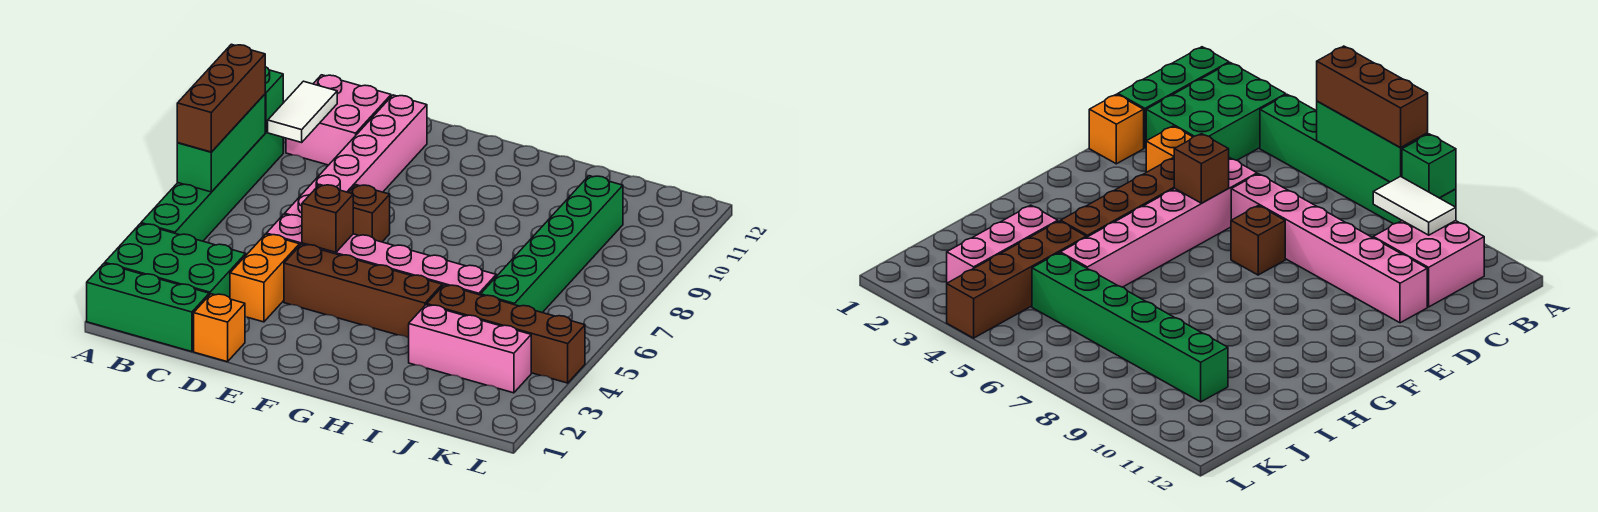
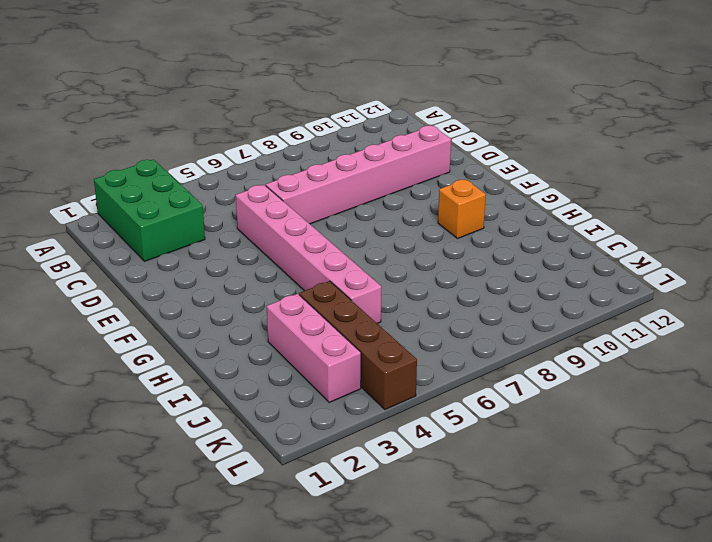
orange 1x1 brick [438,179,486,238] -> orange 1x1 brick moved to [194,294,245,362]
none -> green 1x3 brick [87,263,209,352]
none -> green 1x6 brick [141,131,283,241]
none -> pink 2x2 brick [286,75,391,165]

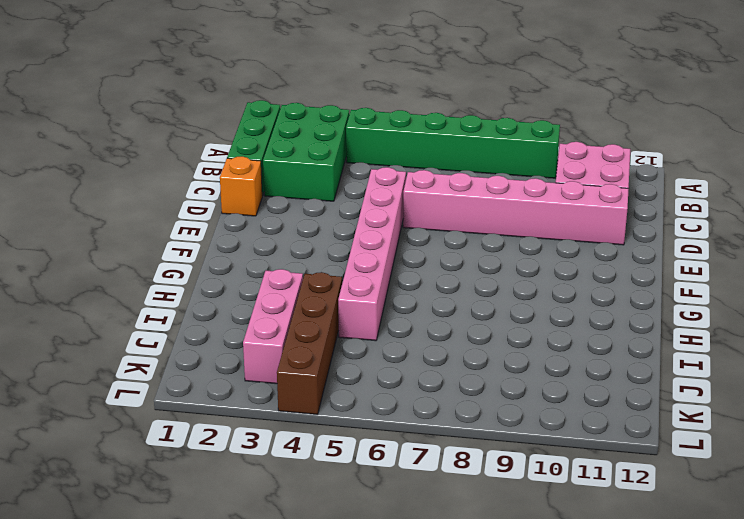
none -> orange 1x2 brick [230,234,300,322]
none -> brown 1x4 brick [284,244,442,338]
none -> brown 1x1 brick [349,185,390,242]

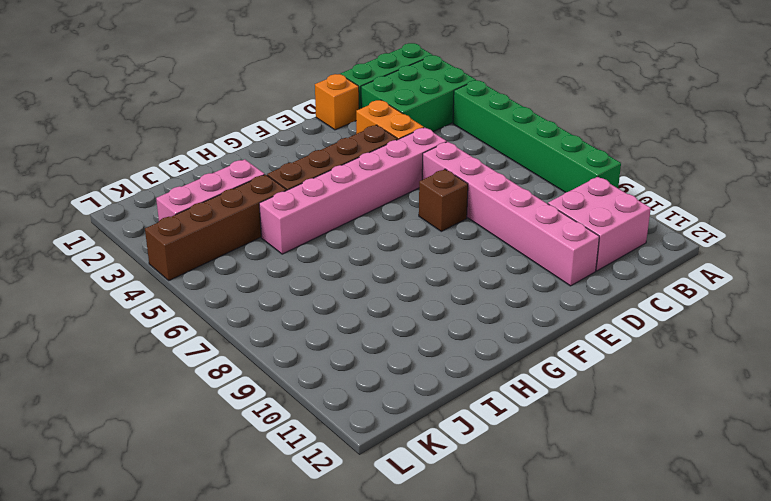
none -> green 1x6 brick [481,176,623,313]
none -> green 1x3 brick [177,94,265,192]
none -> green 1x1 brick [265,67,283,132]

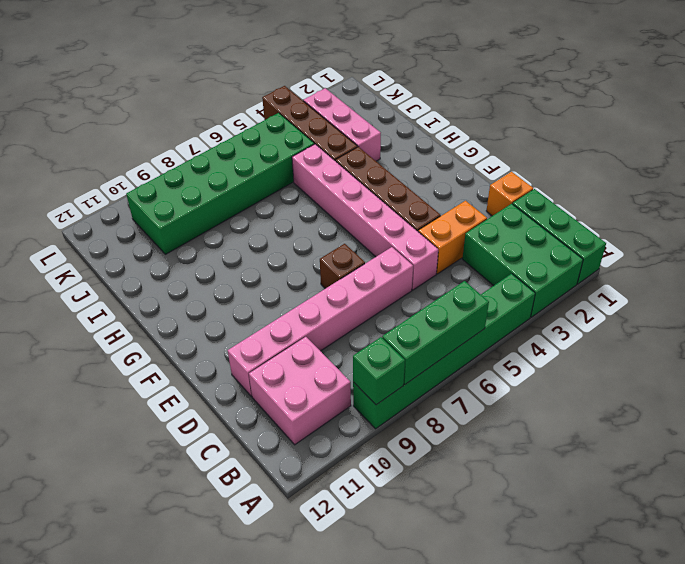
green 2x6 brick [126,113,314,254] -> green 1x6 brick [481,176,623,313]
none -> white 1x2 tile [268,81,337,142]
none -> brown 1x1 brick [302,185,353,252]
none -> brown 1x3 brick [177,44,265,152]

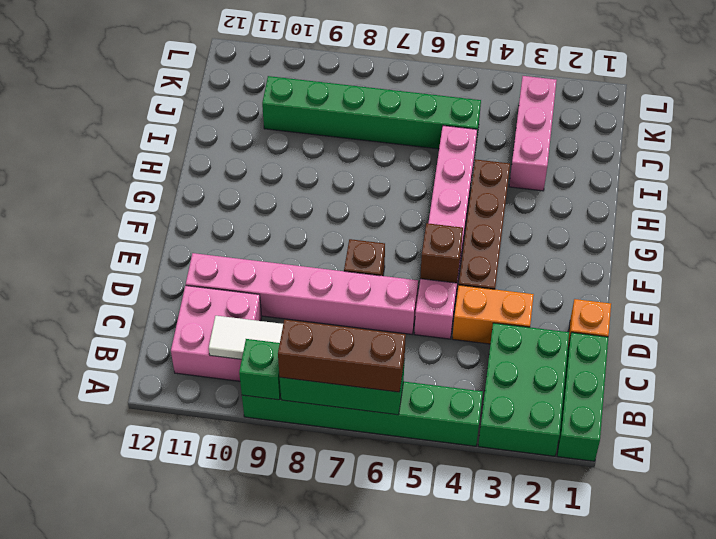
none -> brown 1x4 brick [427,285,585,383]

